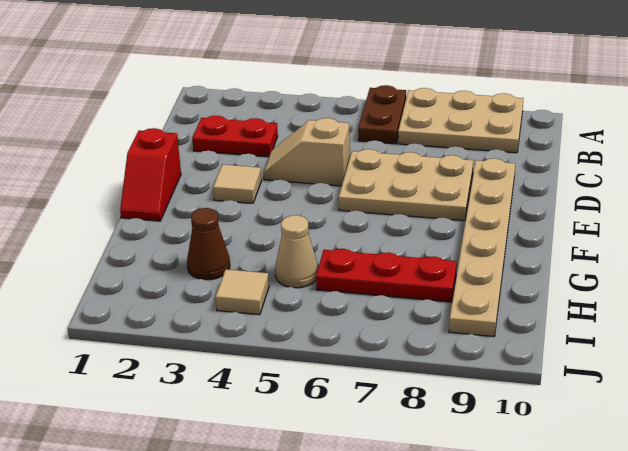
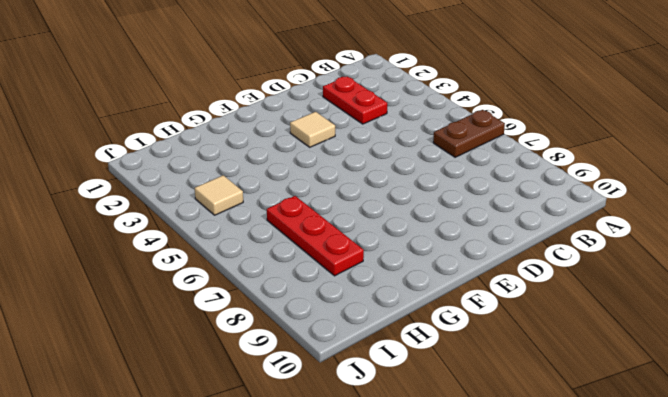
none -> tan 2x3 plate [398,88,523,153]
none -> tan 1x2 slope [264,118,350,186]
none -> tan 2x3 plate [339,149,473,221]

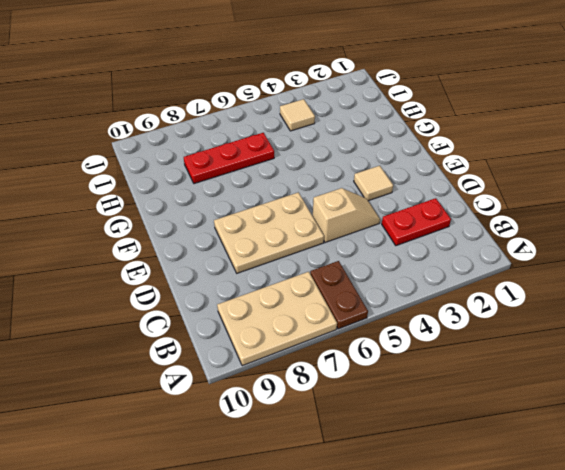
none -> tan 1x6 plate [449,158,515,336]
none -> red 1x2 slope [120,128,181,221]
none -> brown 1x1 cone [187,208,230,280]

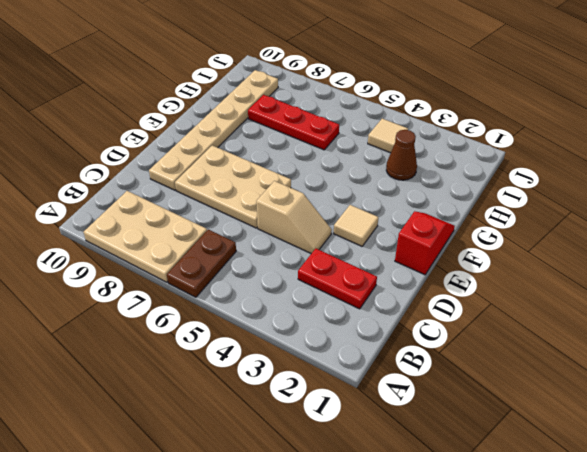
none -> tan 1x1 cone [275,215,318,288]

